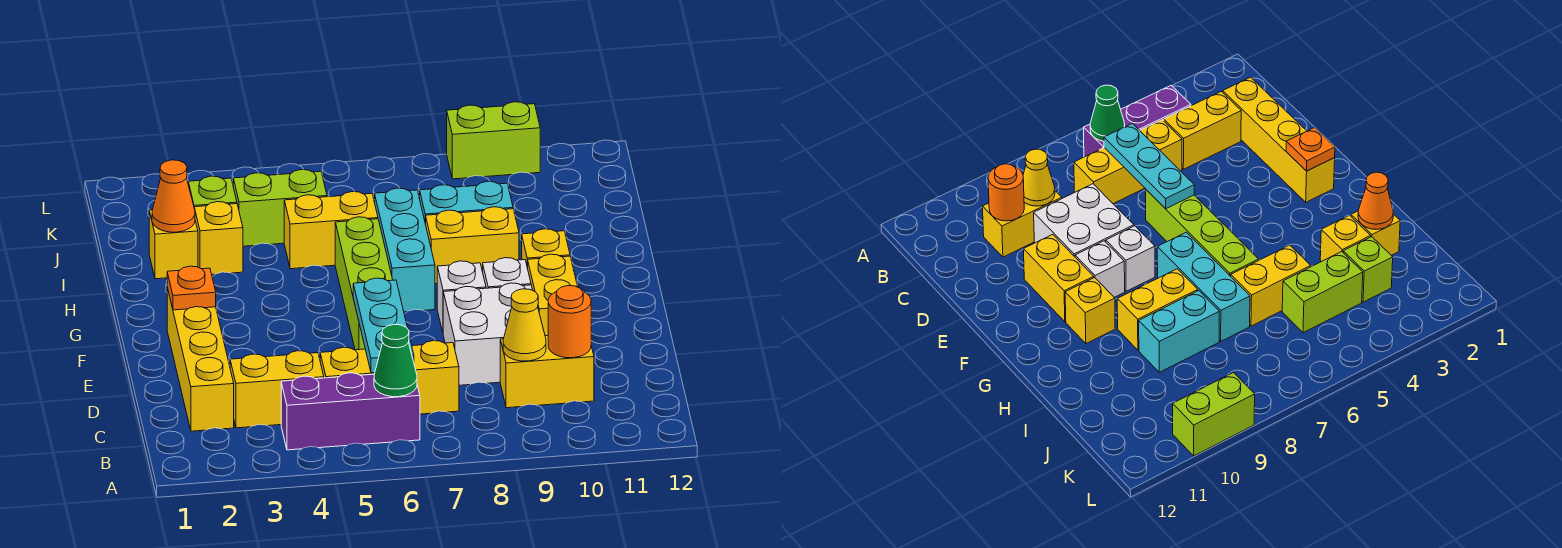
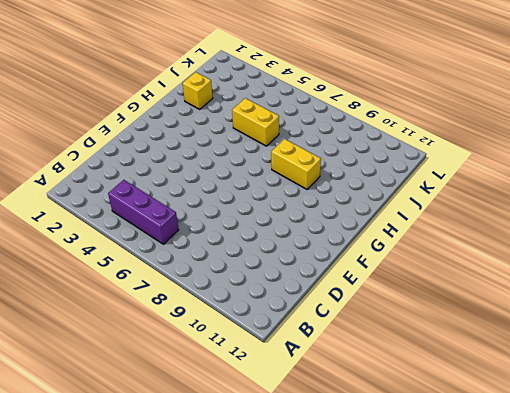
none -> yellow 1x4 brick [167,288,234,431]
none -> yellow 1x2 brick [230,351,324,428]
none -> yellow 1x3 brick [320,341,459,414]

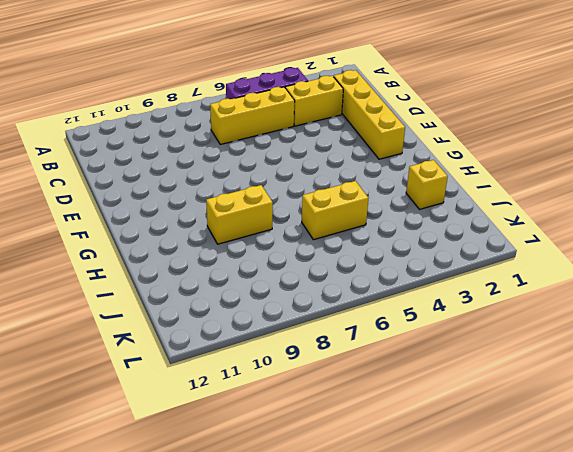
none -> yellow 1x2 brick [500,335,594,408]
none -> white 2x2 brick [443,283,532,385]
none -> lime 1x4 brick [335,217,393,350]

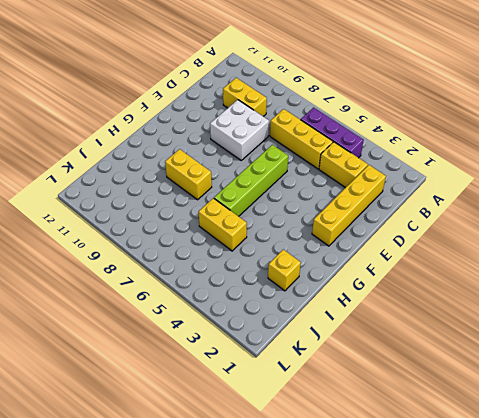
none -> yellow 1x2 brick [528,254,578,336]
none -> white 1x1 brick [437,261,486,332]
none -> white 1x1 brick [483,258,531,288]

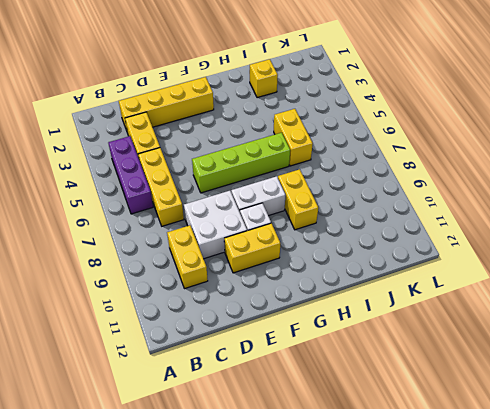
white 1x2 brick [231,176,286,216] -> white 1x1 brick [437,261,486,332]
none -> cyan 1x3 brick [375,188,435,312]
none -> yellow 1x1 brick [522,229,570,268]
none -> yellow 1x1 brick [194,202,243,275]

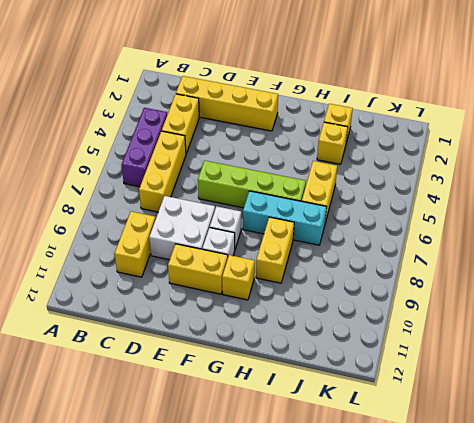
none -> cyan 1x2 brick [420,181,513,224]
none -> lime 1x1 brick [188,176,237,207]
none -> lime 1x2 brick [233,170,327,246]

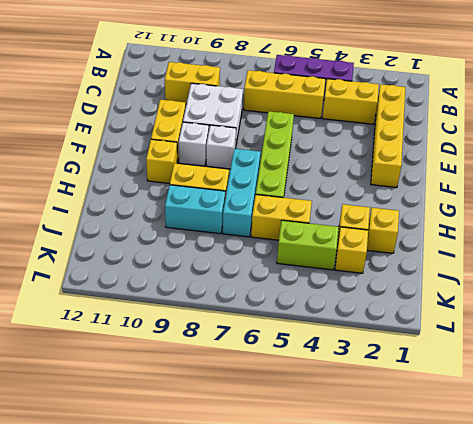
yellow 1x1 brick [335,227,368,273] -> lime 1x1 brick [188,176,237,207]
none -> lime 1x2 brick [447,102,540,179]
none -> green 1x1 cone [374,324,417,397]
none -> cyan 1x3 plate [353,278,414,373]

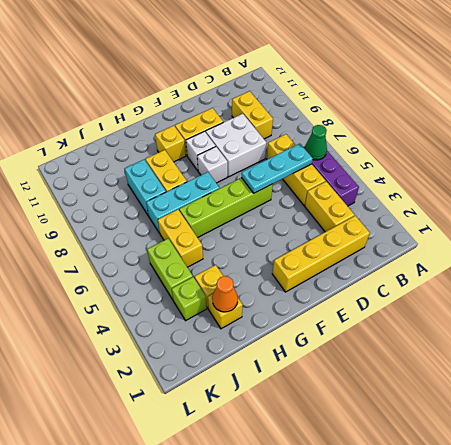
none -> lime 1x2 brick [447,102,540,179]
none -> yellow 1x1 cone [503,289,546,361]
none -> orange 1x1 round brick [548,286,591,358]

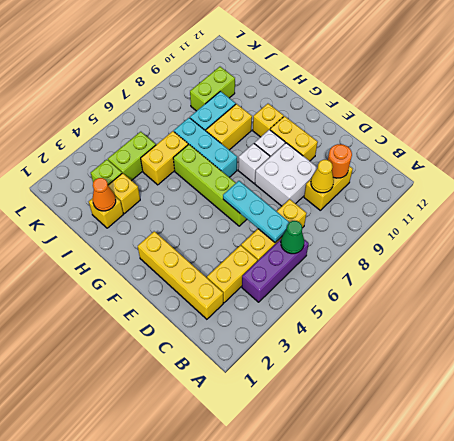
lime 1x2 brick [190,67,235,111] -> lime 1x2 brick moved to [447,102,540,179]
none -> orange 1x1 plate [167,266,216,310]

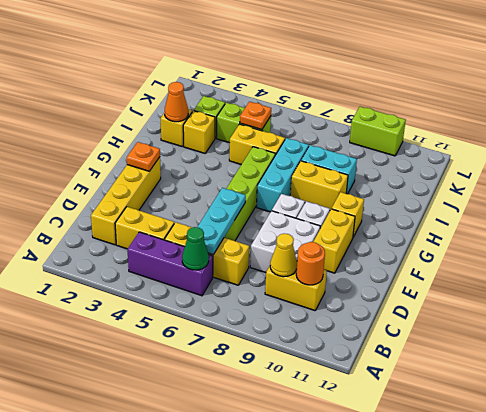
orange 1x1 plate [240,102,271,130] -> none

